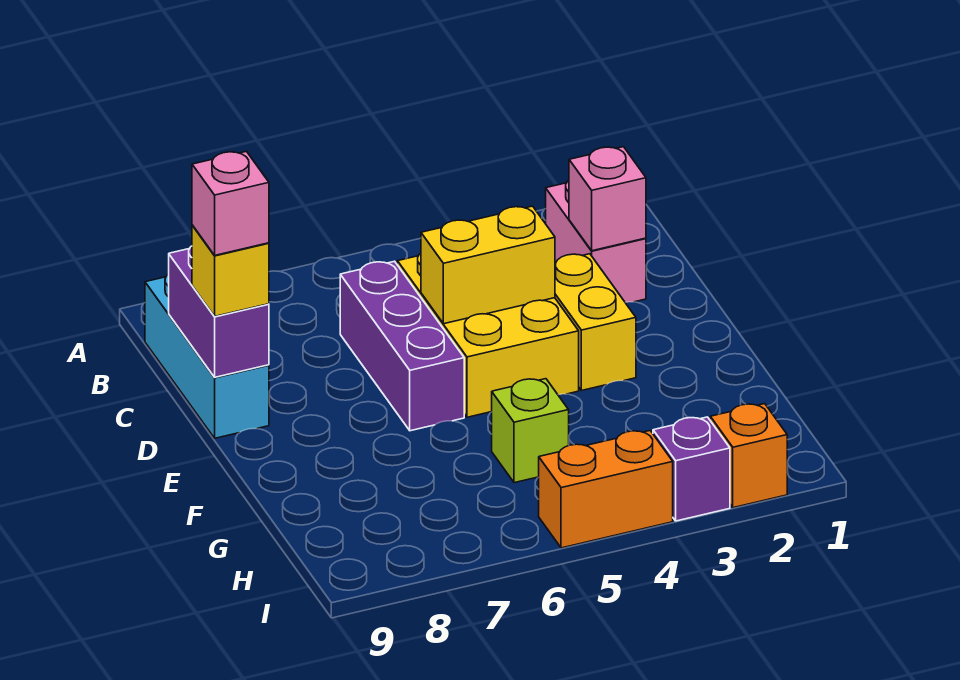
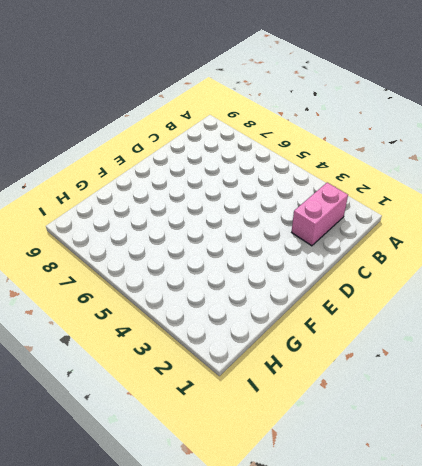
none -> cyan 1x3 brick [145,274,269,438]
none -> yellow 2x3 brick [397,253,579,417]
none -> purple 1x3 brick [340,261,464,431]

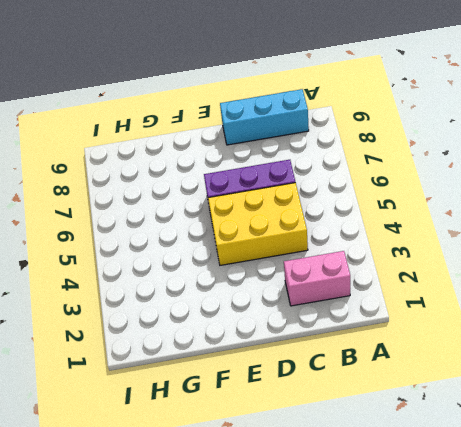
none -> yellow 1x2 brick [555,254,636,390]
none -> lime 1x1 brick [492,379,569,483]
none -> orange 1x1 brick [710,404,787,508]

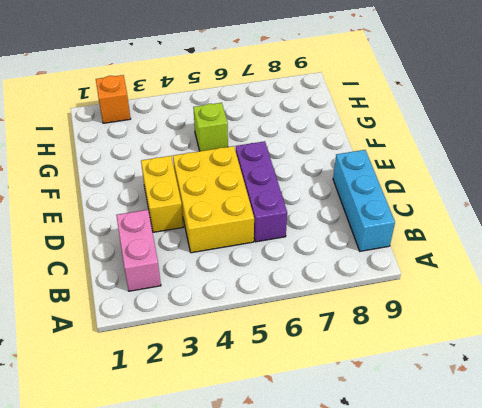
none -> purple 1x1 brick [653,417,730,521]
none -> orange 1x2 brick [539,431,673,548]
none -> pink 1x1 brick [569,147,646,251]

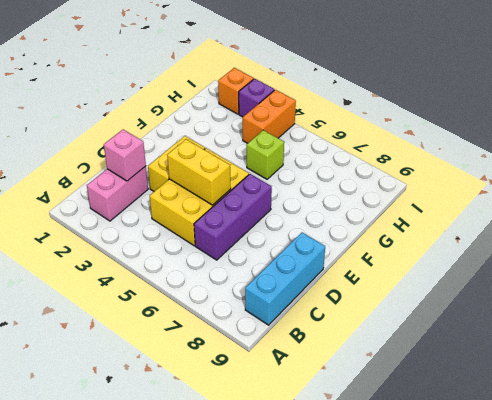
orange 1x2 brick [243,90,296,143] -> orange 1x2 brick turned to [539,431,673,548]
none -> purple 1x2 brick [169,246,269,377]
none -> yellow 1x1 brick [192,225,269,316]
none -> pink 1x1 brick [192,151,269,255]

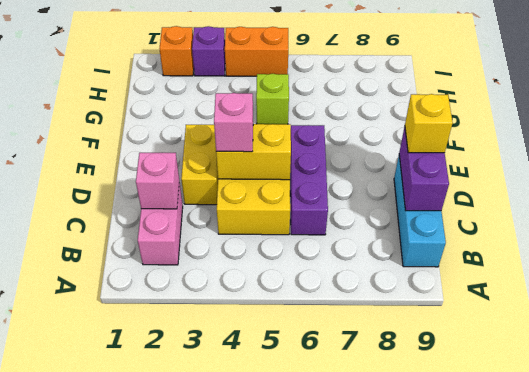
pink 1x1 brick [214,93,253,152] -> pink 1x1 brick moved to [192,151,269,255]

